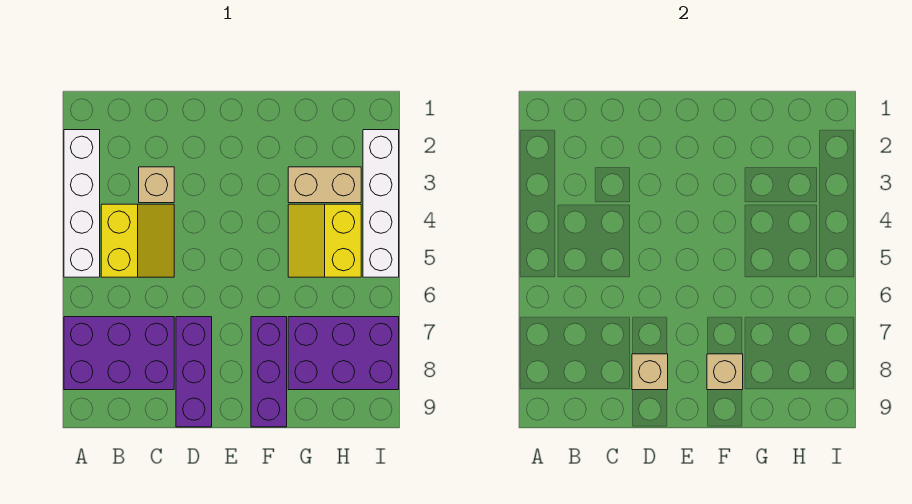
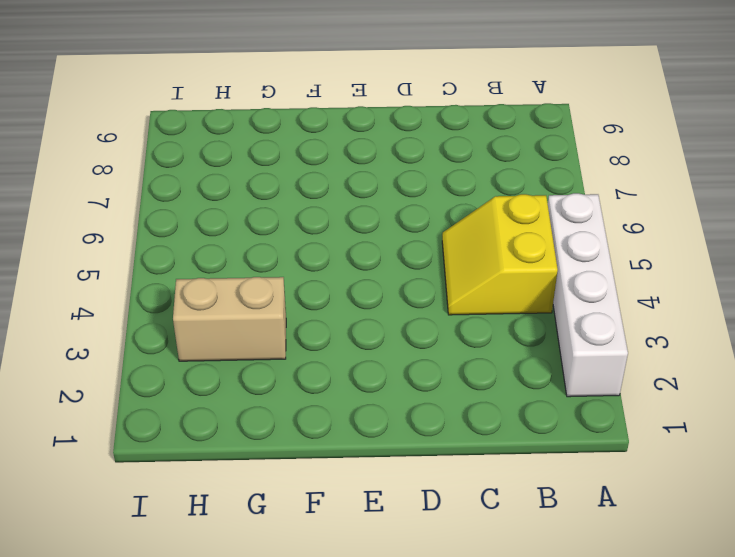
none -> purple 2x3 brick [64,317,174,390]
none -> tan 1x1 brick [139,167,174,203]
none -> purple 1x3 brick [176,317,212,427]

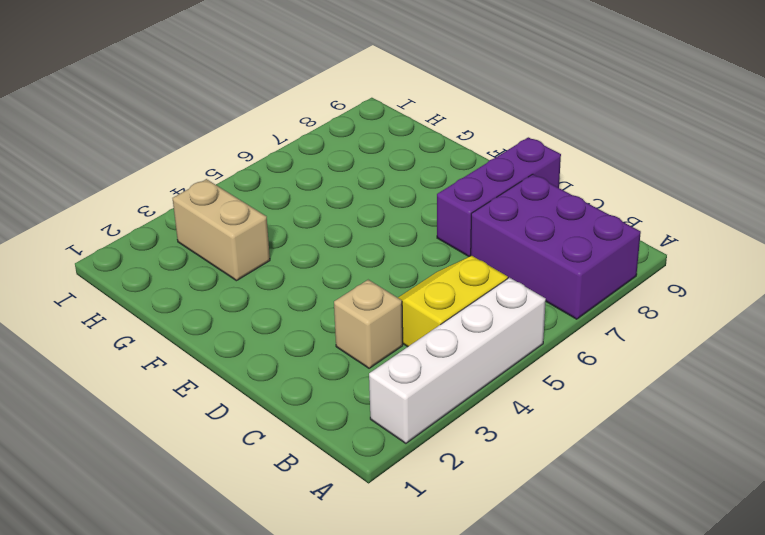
none -> purple 1x3 brick [251,317,287,427]
none -> yellow 2x2 slope [288,204,361,277]
none -> purple 2x3 brick [288,317,399,390]

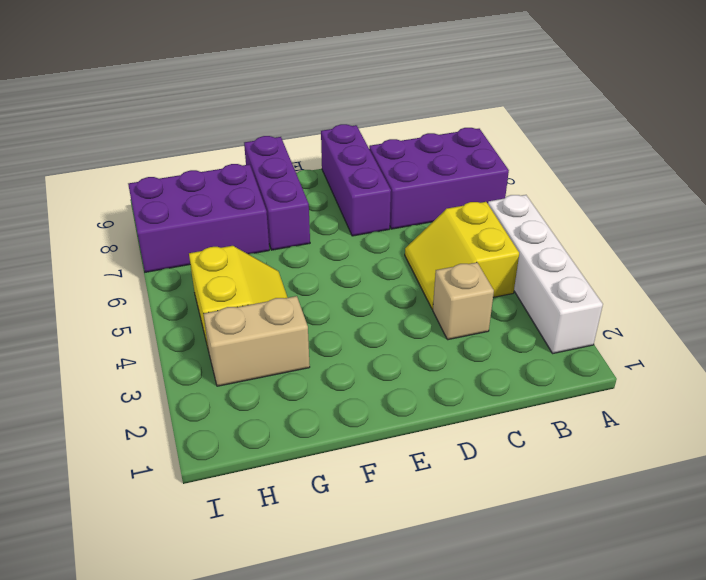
none -> white 1x4 brick [363,130,399,277]
none -> tan 1x1 brick [632,354,668,390]
none -> tan 1x1 brick [707,354,743,390]

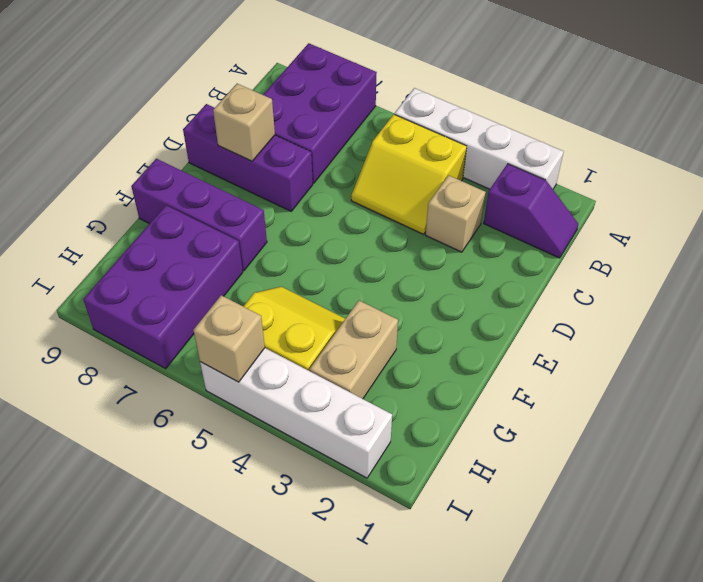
purple 1x2 slope [484,164,578,258] -> none
tan 1x1 brick [193,295,265,382] -> tan 1x1 brick moved to [707,354,743,390]

